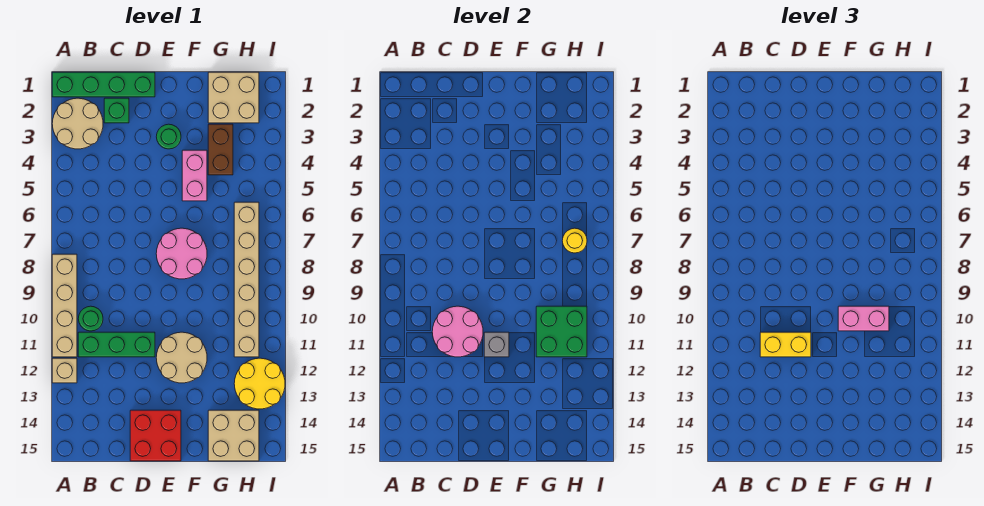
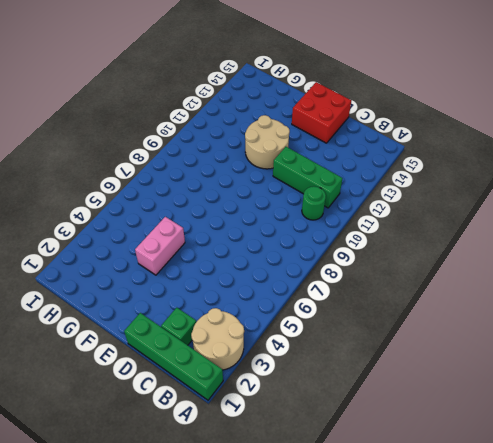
none -> tan 1x4 brick [52,254,77,357]
none -> tan 1x1 brick [52,358,77,383]
none -> green 1x1 round brick [156,124,181,149]

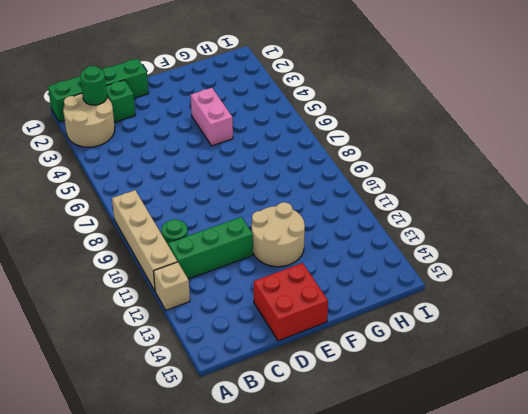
green 1x1 round brick [80,66,107,105] -> green 1x1 round brick moved to [156,124,181,149]
none -> pink 2x2 round brick [156,228,207,279]
none -> tan 2x2 brick [208,72,259,123]
none -> brown 1x2 brick [208,124,233,175]

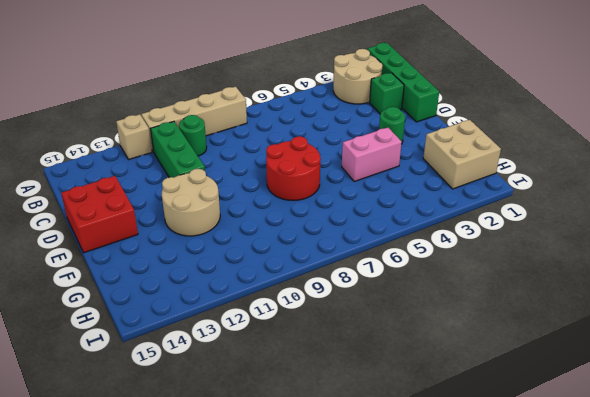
red 2x2 round brick [266,136,321,201] -> pink 2x2 round brick [156,228,207,279]
none -> brown 1x2 brick [208,124,233,175]
none -> tan 2x2 brick [208,410,259,461]
none -> tan 1x6 brick [234,202,259,357]

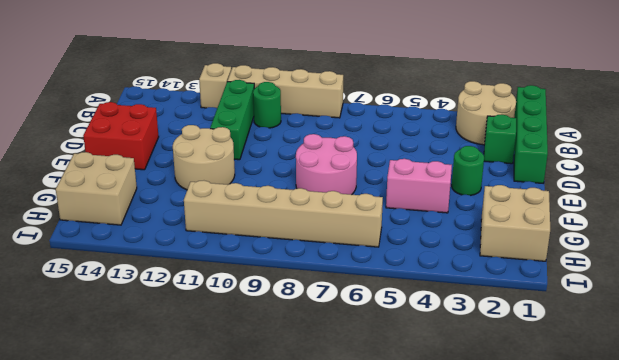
none -> brown 1x2 brick [208,124,233,175]
none -> yellow 2x2 round brick [234,358,285,409]
none -> pink 2x2 round brick [432,306,483,357]

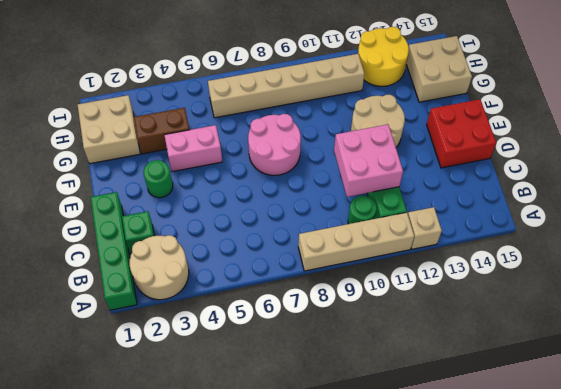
pink 2x2 brick [334,124,403,197] -> pink 2x2 round brick [432,306,483,357]
none -> grey 1x1 brick [484,332,509,357]
none -> green 2x2 brick [536,306,587,357]
none -> yellow 1x1 round brick [562,228,587,253]

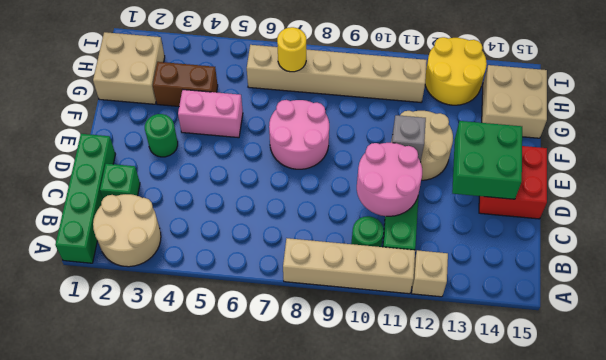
green 2x2 brick [452,121,522,199] -> green 2x2 brick moved to [536,306,587,357]
none -> yellow 1x2 brick [760,332,811,357]
none -> pink 1x2 brick [838,306,889,331]

